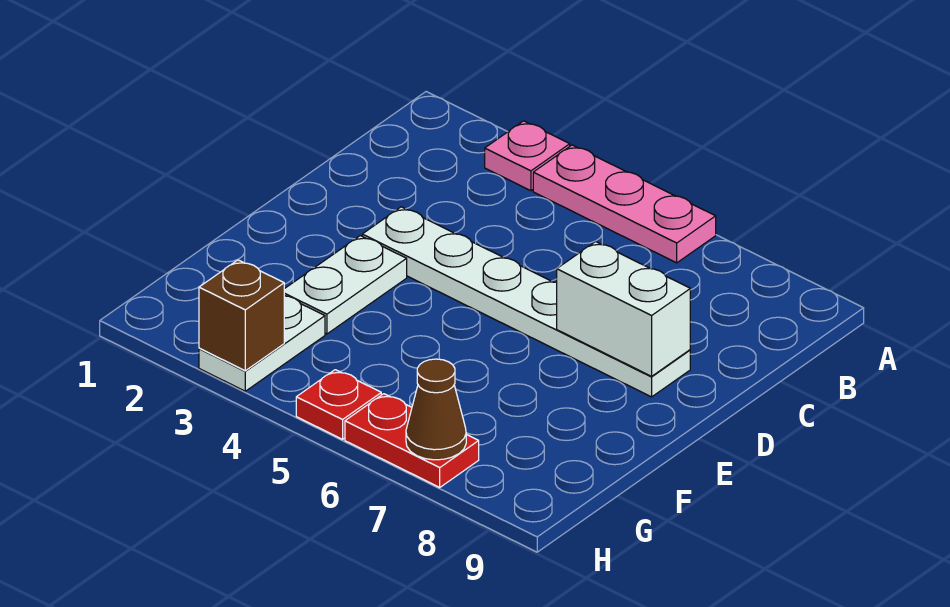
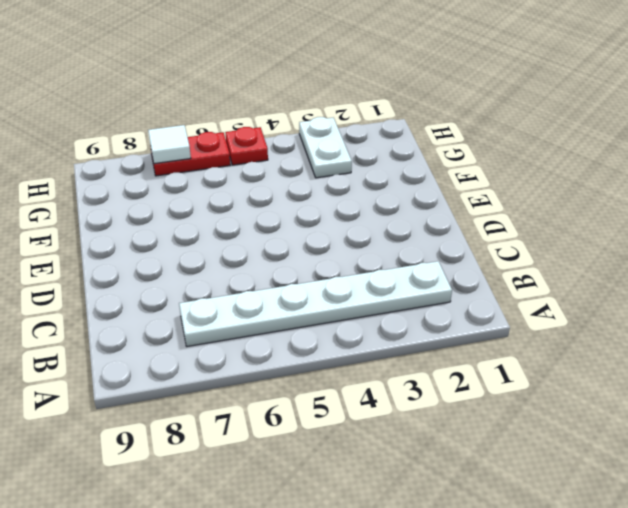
white 1x6 plate [179,261,452,347] -> white 1x6 plate moved to [362,207,690,397]
white 1x1 tile [148,125,191,164] -> brown 1x1 cone [406,359,466,460]
none -> pink 1x1 plate [485,121,570,191]
none -> pink 1x3 plate [533,145,716,263]

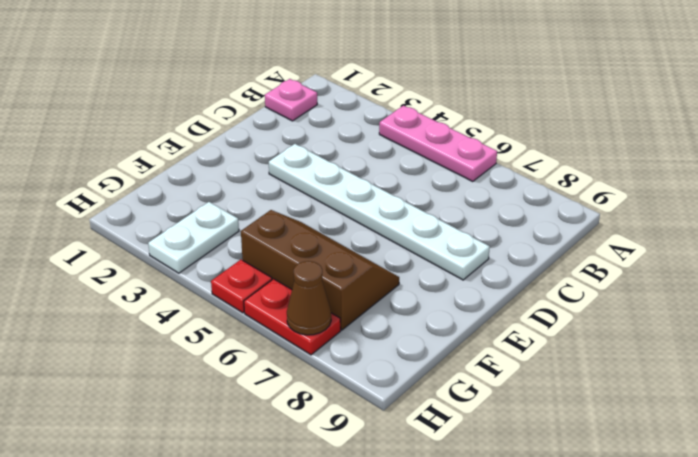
pink 1x1 plate [265,79,317,121] -> pink 1x1 plate moved to [485,121,570,191]
brown 2x3 slope [241,210,399,330] -> none
none -> white 1x2 plate [284,236,407,334]
none -> white 1x2 brick [557,242,690,376]

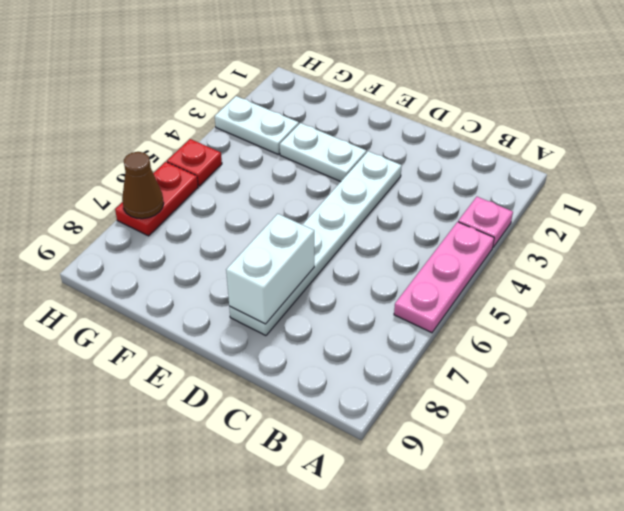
none -> brown 1x1 brick [199,260,284,371]

